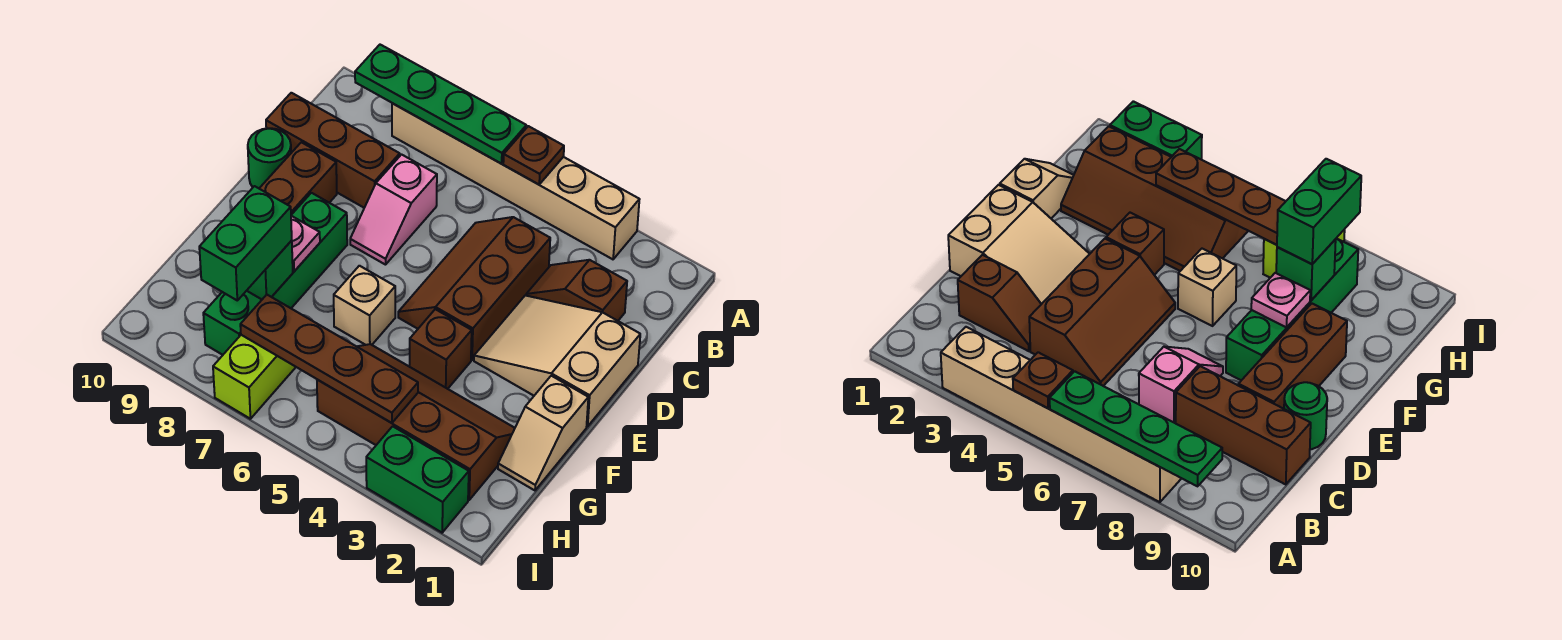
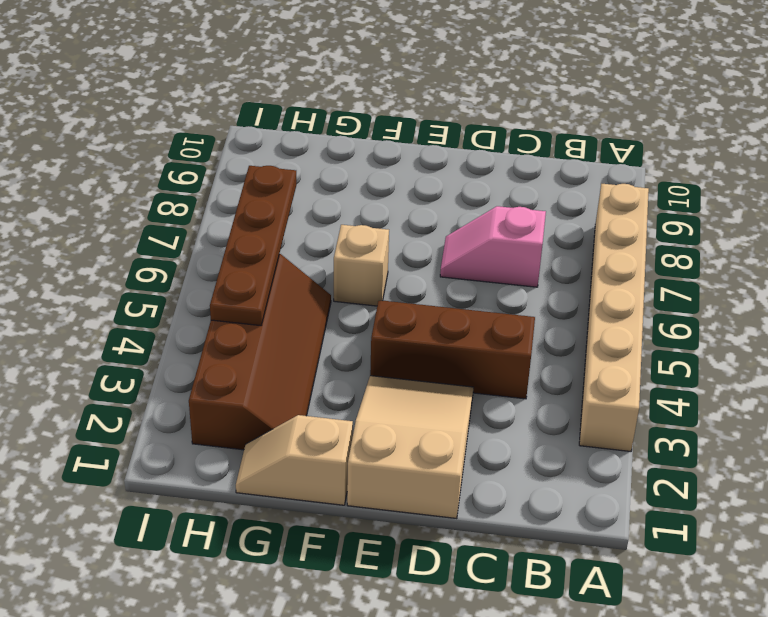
none -> brown 1x2 slope [526,260,627,321]
none -> brown 1x3 brick [266,93,400,208]
none -> brown 1x3 brick [259,142,337,215]

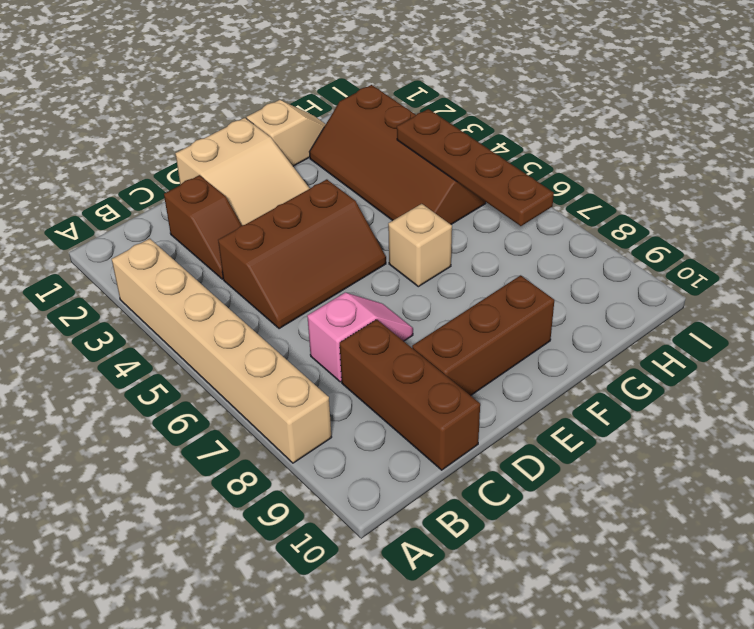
none -> green 1x1 round brick [248,128,291,188]
none -> green 1x4 brick [203,193,347,355]
none -> brown 1x1 brick [409,309,472,389]

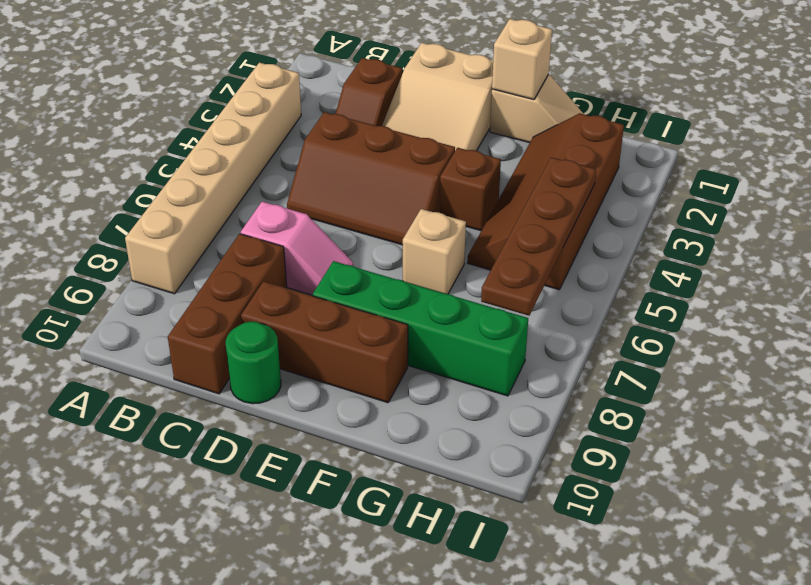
tan 1x1 brick [492,19,552,100] -> none
none -> lime 1x2 brick [213,335,296,419]
none -> green 1x2 brick [366,426,469,533]
none -> brown 1x1 plate [503,126,564,184]

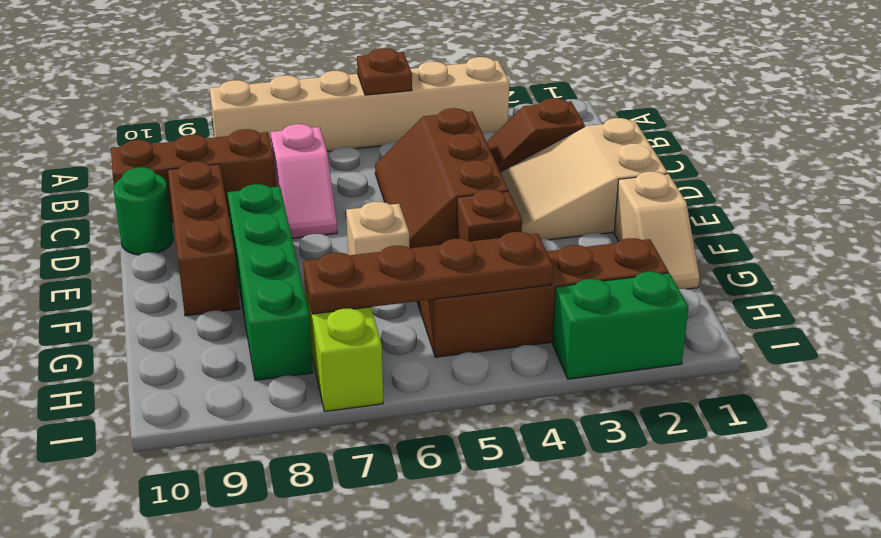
none -> green 1x4 plate [355,45,526,164]
none -> pink 1x1 plate [291,216,320,271]
none -> green 1x1 brick [247,241,293,299]

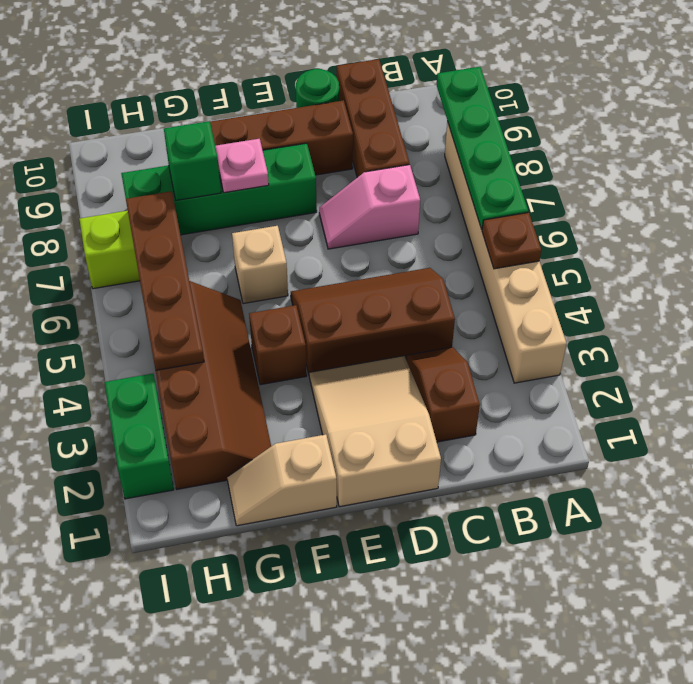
none -> green 1x2 brick [199,186,292,300]

